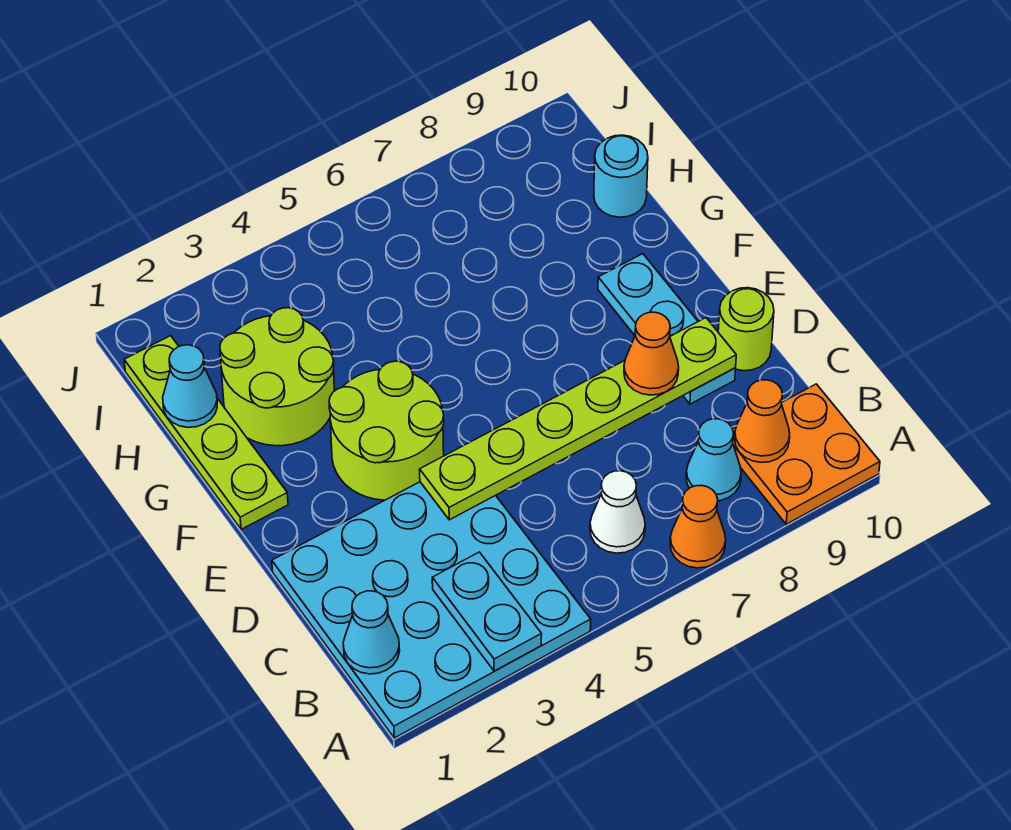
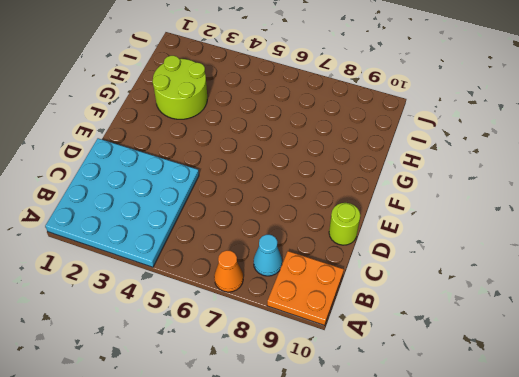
none -> white 1x1 cone [590,471,645,553]
none -> cyan 1x3 plate [598,254,736,404]
none -> lime 2x2 round brick [329,361,444,500]

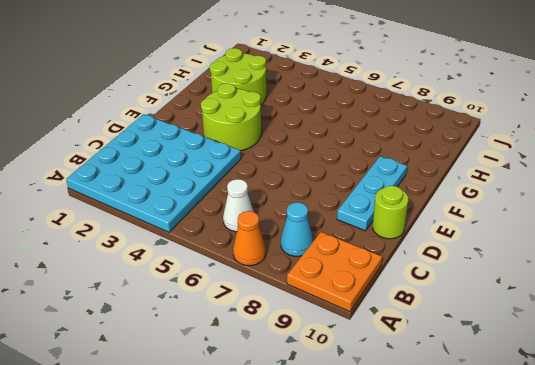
none -> lime 1x4 plate [124,336,288,529]
none -> cyan 1x1 round brick [594,135,648,217]
none -> cyan 1x2 plate [432,552,542,671]

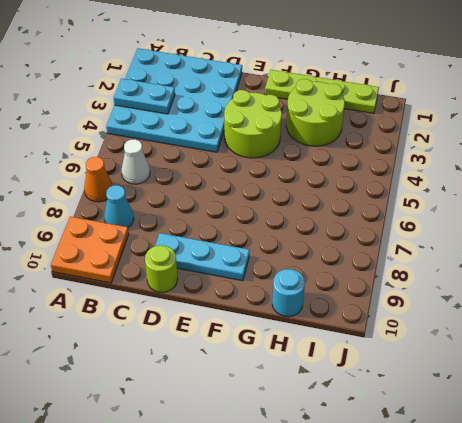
none -> cyan 1x1 cone [343,591,400,674]
none -> orange 1x1 cone [735,380,790,462]
none -> lime 1x6 plate [420,318,736,520]

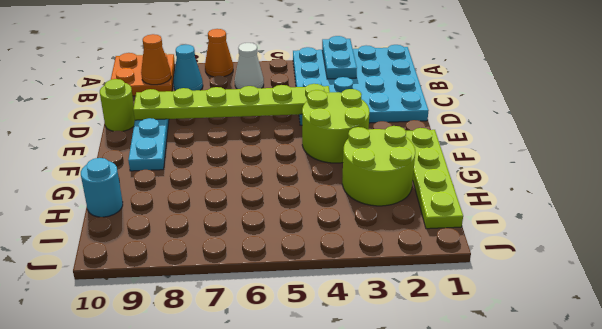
none -> cyan 1x1 cone [343,591,400,674]
none -> cyan 1x1 cone [163,345,217,427]
none -> orange 1x1 cone [624,312,679,395]

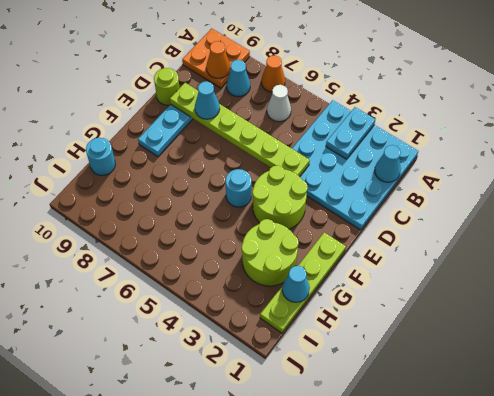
cyan 1x1 cone [195,81,220,119] -> orange 1x1 cone [624,312,679,395]
cyan 1x1 round brick [225,169,252,207] -> none

